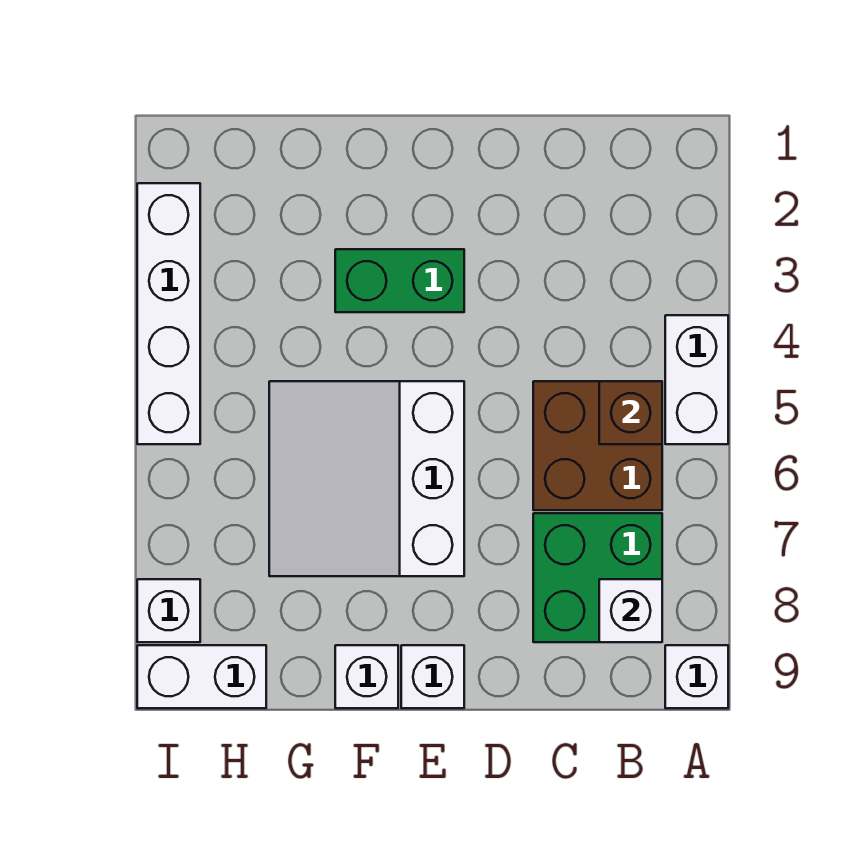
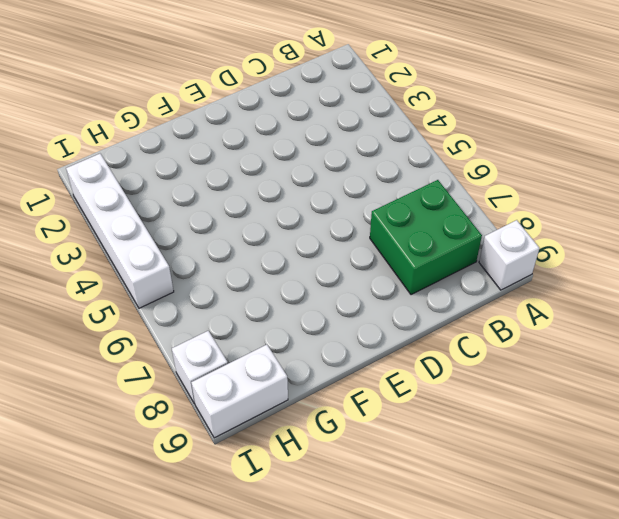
none -> white 1x2 brick [665,315,728,444]
none -> brown 2x2 brick [533,381,662,510]
none -> green 1x2 brick [335,249,464,312]

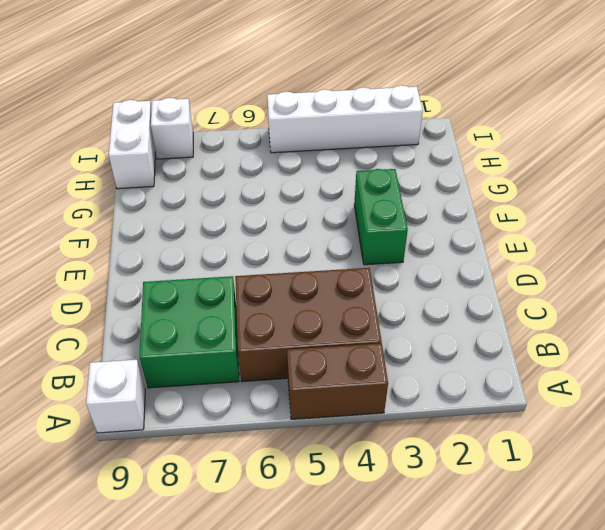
brown 1x2 brick [287,343,388,419] -> white 1x2 brick [665,315,728,444]
brown 2x3 brick [235,268,382,381] -> brown 2x2 brick [533,381,662,510]
none -> white 3x3 slope [269,381,464,576]
none -> white 1x1 brick [401,645,464,708]
none -> white 1x1 brick [335,645,398,708]

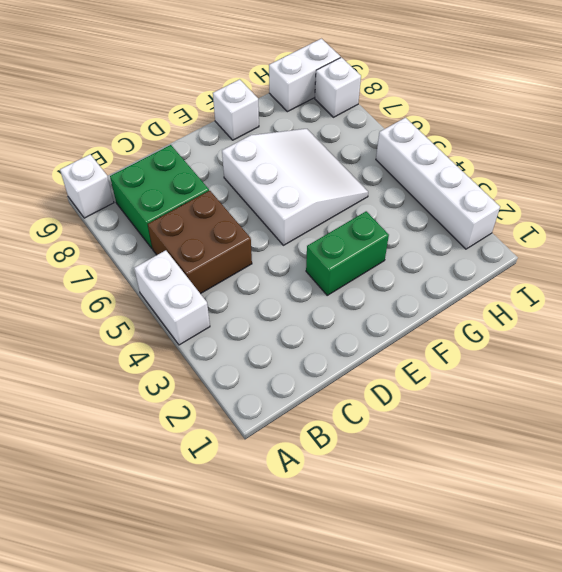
none -> white 1x1 brick [401,645,464,708]
none -> brown 1x1 brick [599,381,662,444]
none -> white 1x1 brick [599,579,662,642]

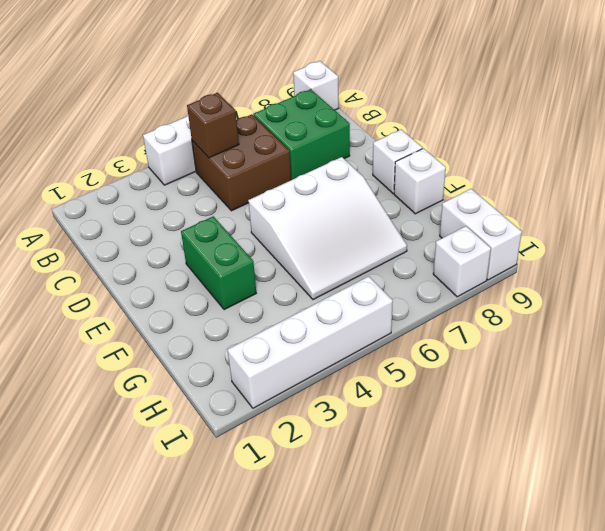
none -> white 1x1 brick [599,579,662,642]

